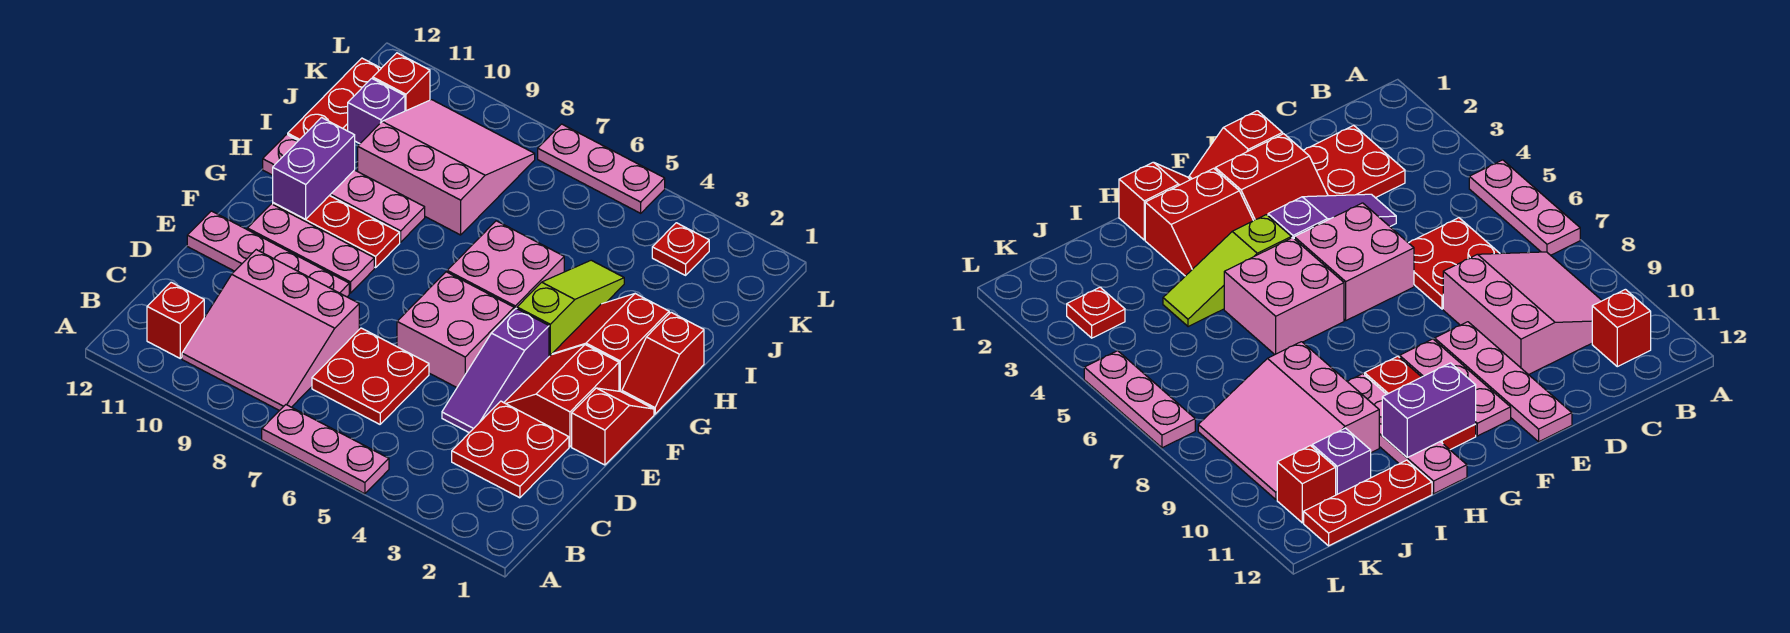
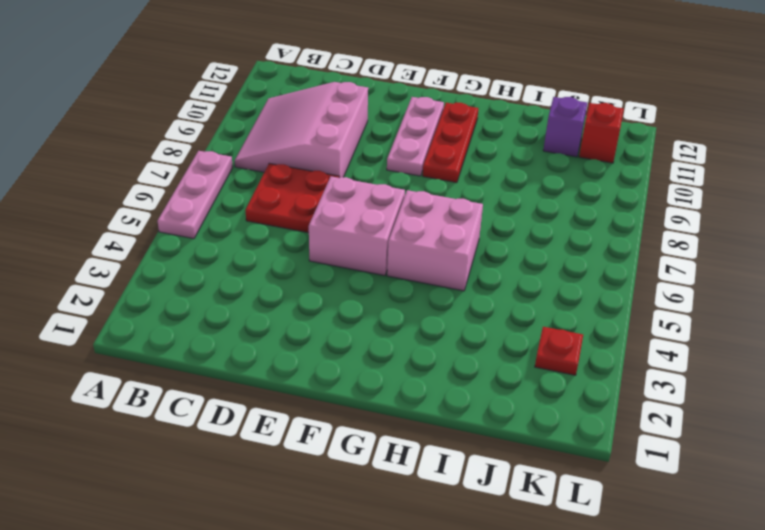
none -> red 1x1 brick [147,282,204,358]
none -> red 2x2 plate [452,401,569,498]
none -> purple 1x3 slope [442,309,549,433]

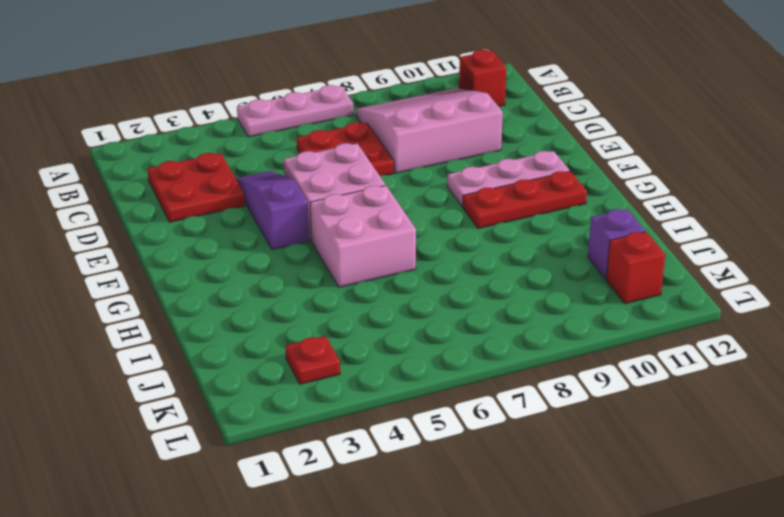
none -> red 1x2 slope [572,388,654,465]
none -> red 2x2 slope [504,345,619,447]
none -> pink 1x4 plate [187,211,349,297]

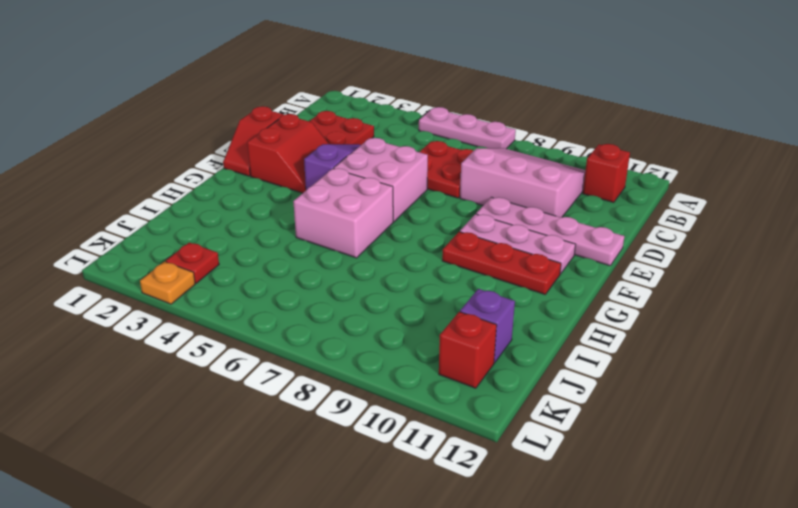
orange 1x1 plate [140,262,195,304] -> none
none -> red 1x2 slope [622,312,704,414]
none -> red 2x2 slope [552,294,669,392]
none -> lime 1x3 slope [517,260,624,356]

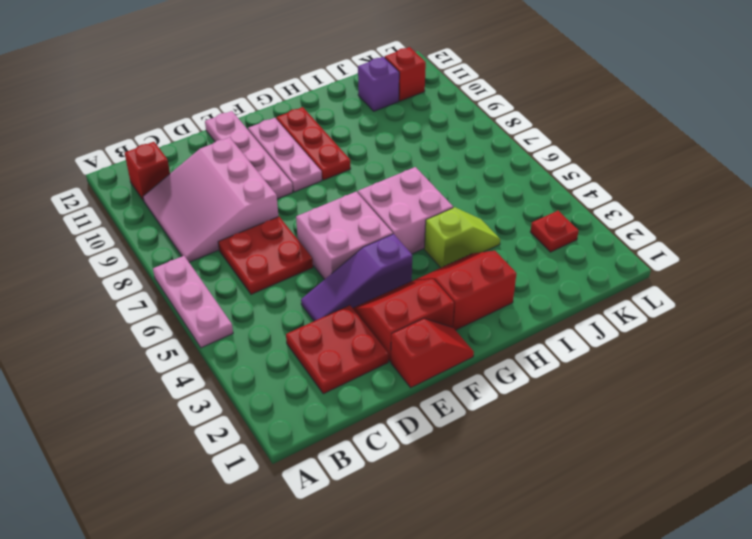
lime 1x2 slope [424,207,500,268] -> lime 1x3 slope [517,260,624,356]
none -> red 1x2 slope [622,312,704,414]
none -> pink 1x4 plate [263,135,425,242]
none -> pink 3x3 slope [358,100,535,235]

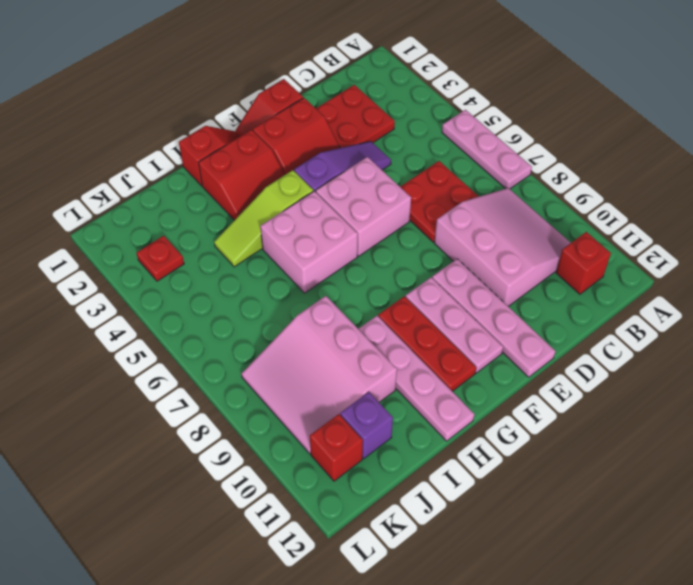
none -> red 1x3 plate [288,58,381,141]
none -> pink 1x3 plate [538,124,665,213]
none -> purple 1x2 brick [273,118,355,219]

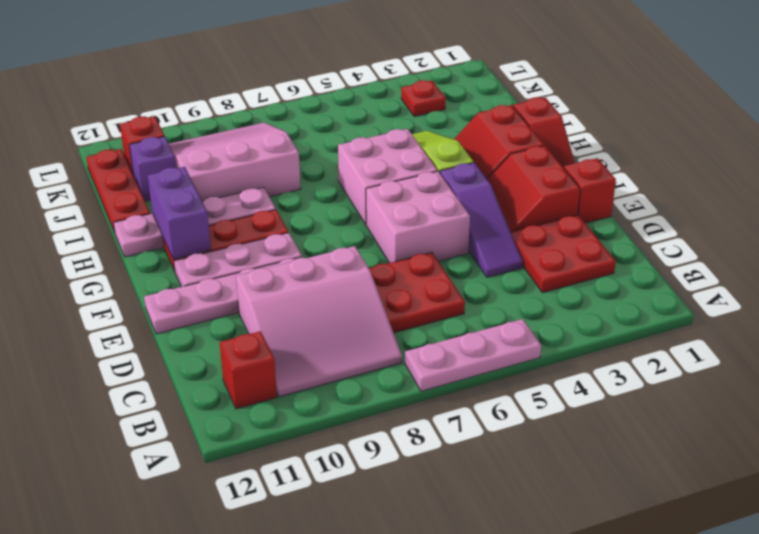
none -> pink 1x3 plate [538,124,665,213]

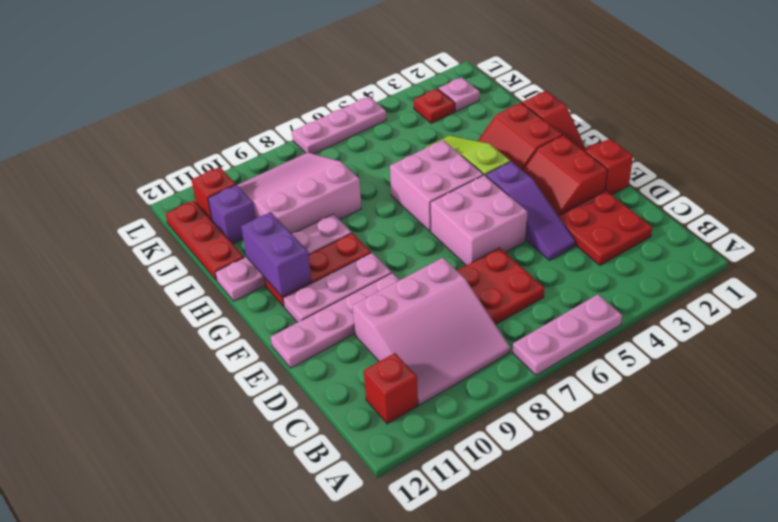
pink 1x1 plate [438,77,480,112] -> none

